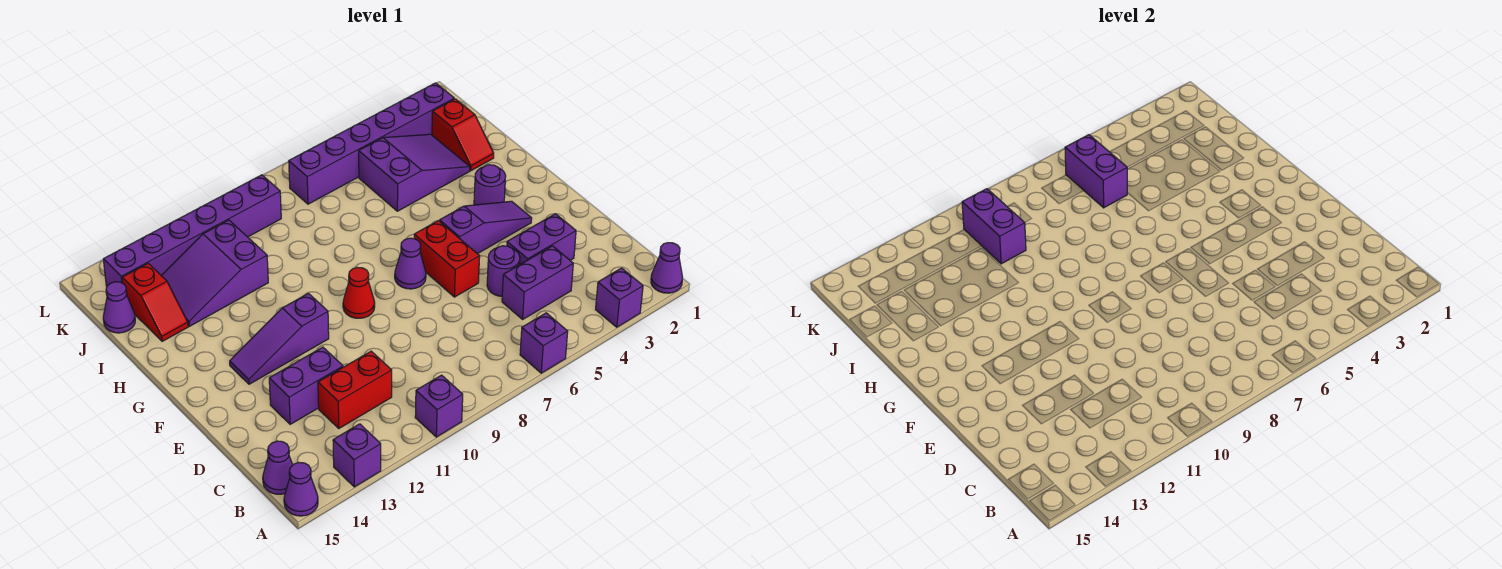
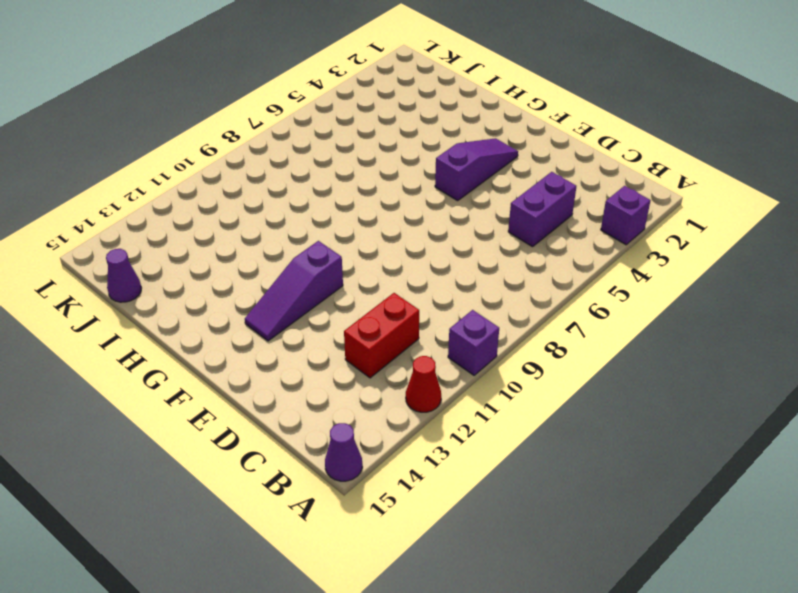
red 1x1 cone [406,356,441,412] -> red 1x1 cone moved to [343,267,375,318]
none -> purple 1x1 cone [651,243,682,293]
none -> purple 1x1 brick [520,313,568,373]
none -> purple 1x1 brick [333,424,381,487]

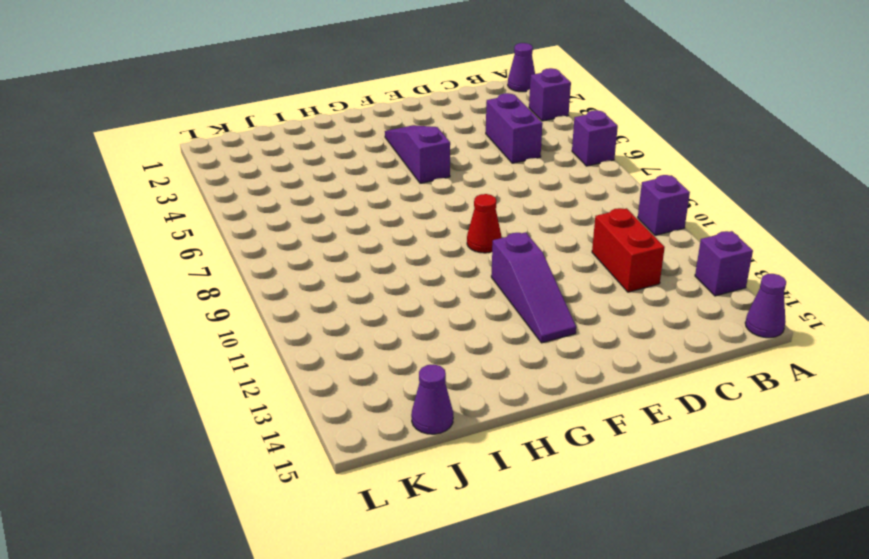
none -> purple 1x1 cone [263,441,293,494]
none -> purple 1x2 brick [507,214,576,265]
none -> purple 1x1 round brick [487,246,520,296]

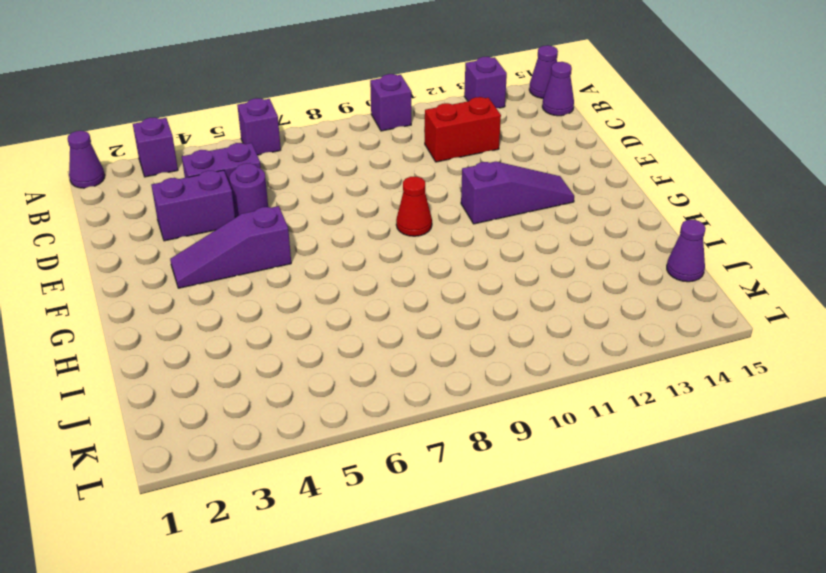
none -> purple 1x2 brick [269,347,343,424]
none -> red 1x2 brick [414,221,480,297]
none -> purple 1x1 cone [395,238,426,289]

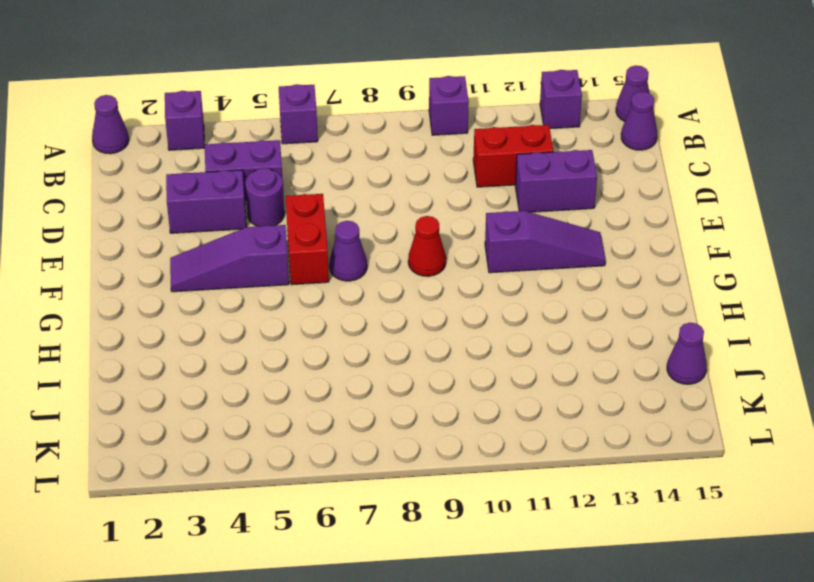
none -> purple 1x1 round brick [474,165,506,205]
none -> red 1x2 slope [432,99,494,171]
none -> purple 2x3 slope [359,134,470,211]

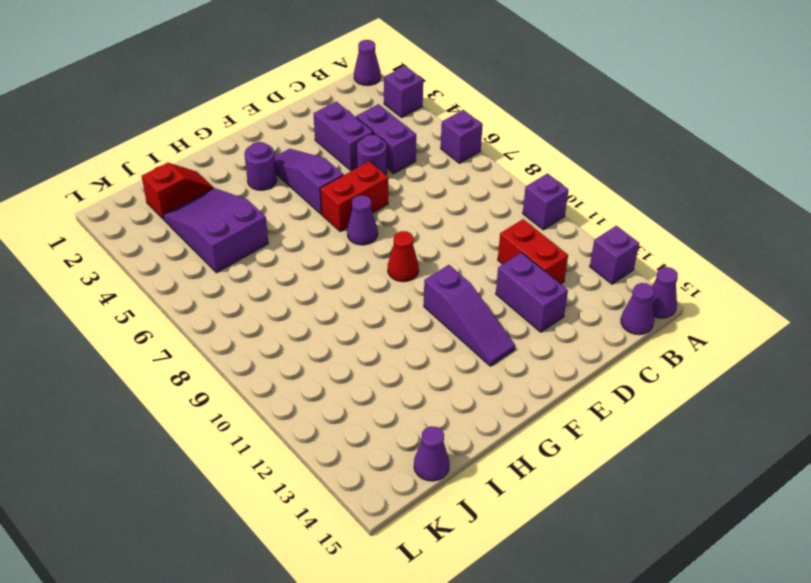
none -> purple 2x3 slope [161,220,268,326]
none -> red 1x2 slope [122,263,188,341]
none -> purple 1x6 brick [289,83,454,204]

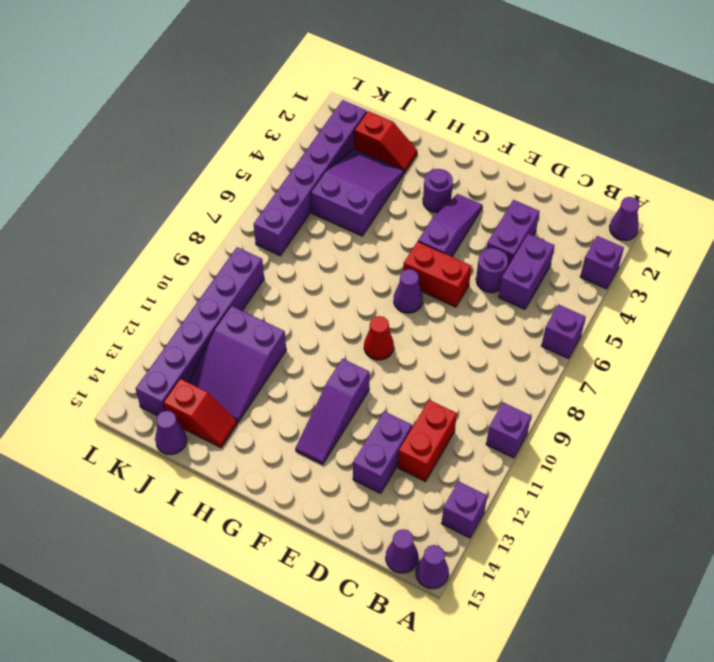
none -> purple 1x2 brick [1065,135,1127,208]
none -> purple 1x2 brick [962,189,1026,264]

